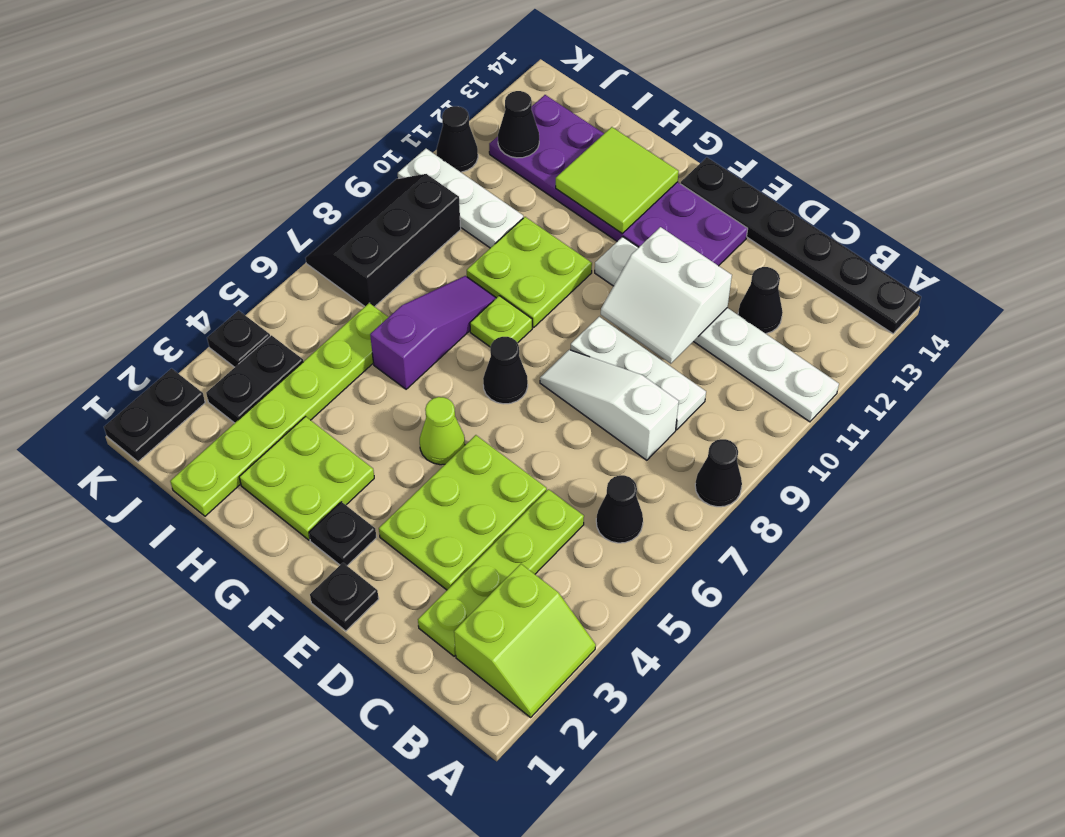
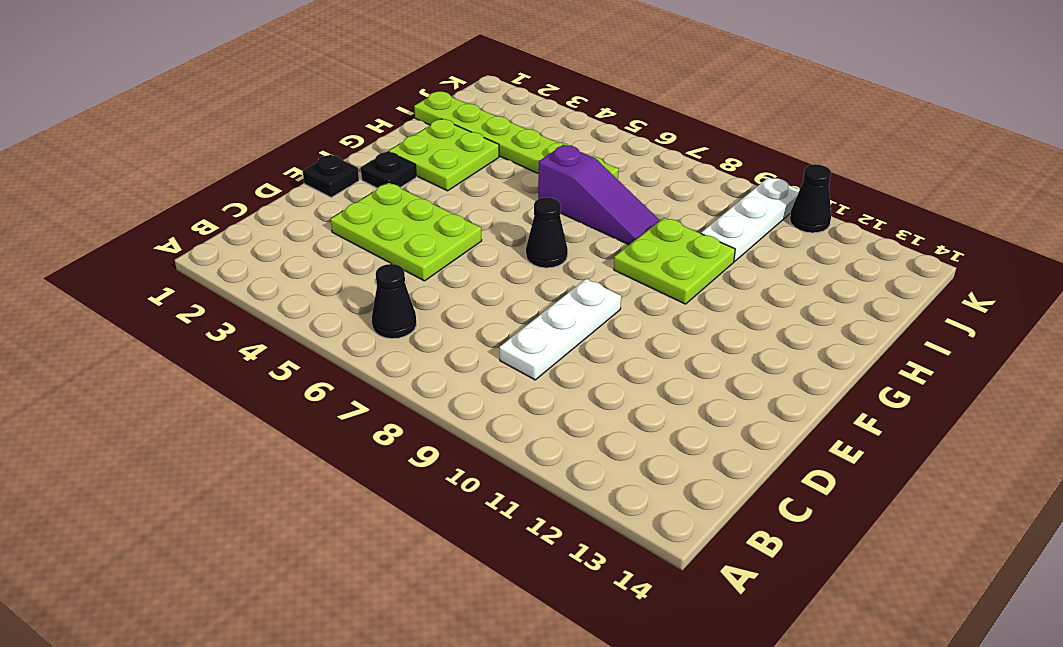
none -> lime 2x2 slope [454,564,596,717]
none -> black 1x1 cone [695,439,742,507]
none -> white 1x6 plate [595,237,839,422]

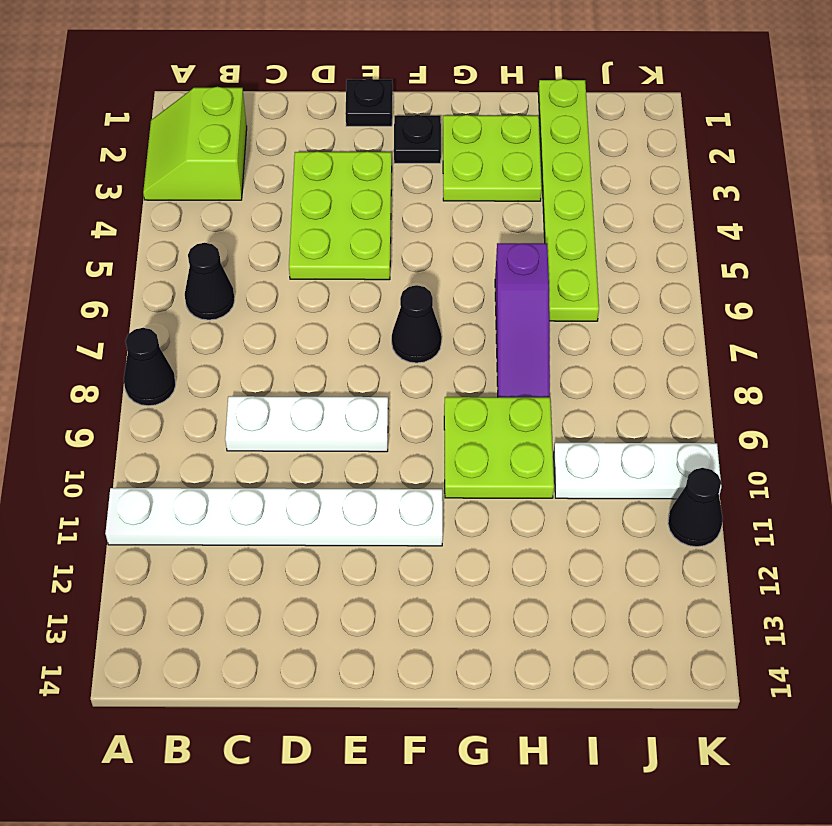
none -> black 1x6 plate [680,157,921,334]
none -> lime 1x4 plate [418,489,584,656]
none -> white 1x3 slope [540,350,679,460]

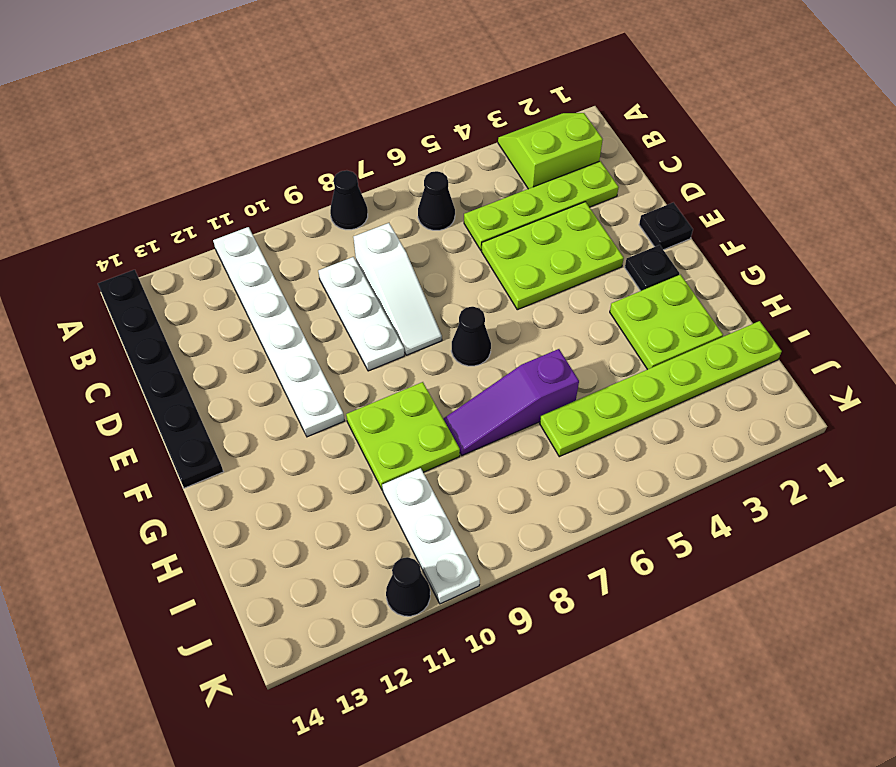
none -> black 1x1 cone [738,267,783,334]
none -> purple 2x6 plate [489,95,748,266]
none -> lime 1x1 cone [420,397,465,465]

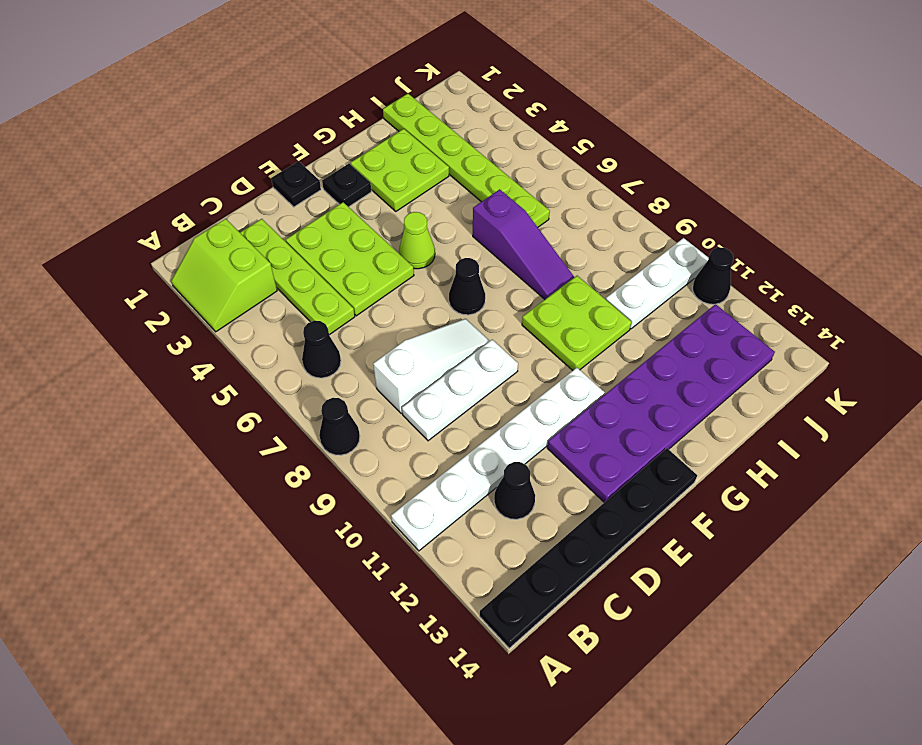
none -> lime 1x1 plate [470,296,532,347]
none -> black 1x2 plate [206,335,303,423]
none -> black 2x3 slope [306,174,461,307]

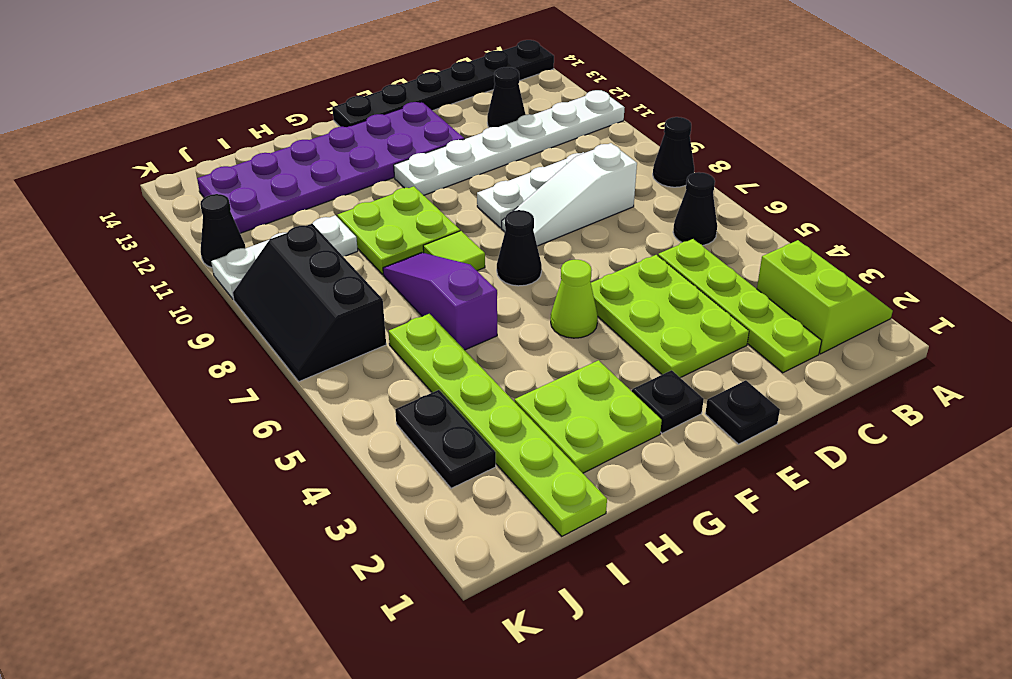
lime 1x1 tile [423,231,485,271] -> lime 1x1 plate [470,296,532,347]
none -> black 1x2 plate [104,368,205,462]
none -> black 1x1 plate [207,310,270,367]
none -> white 2x2 slope [601,227,732,364]

